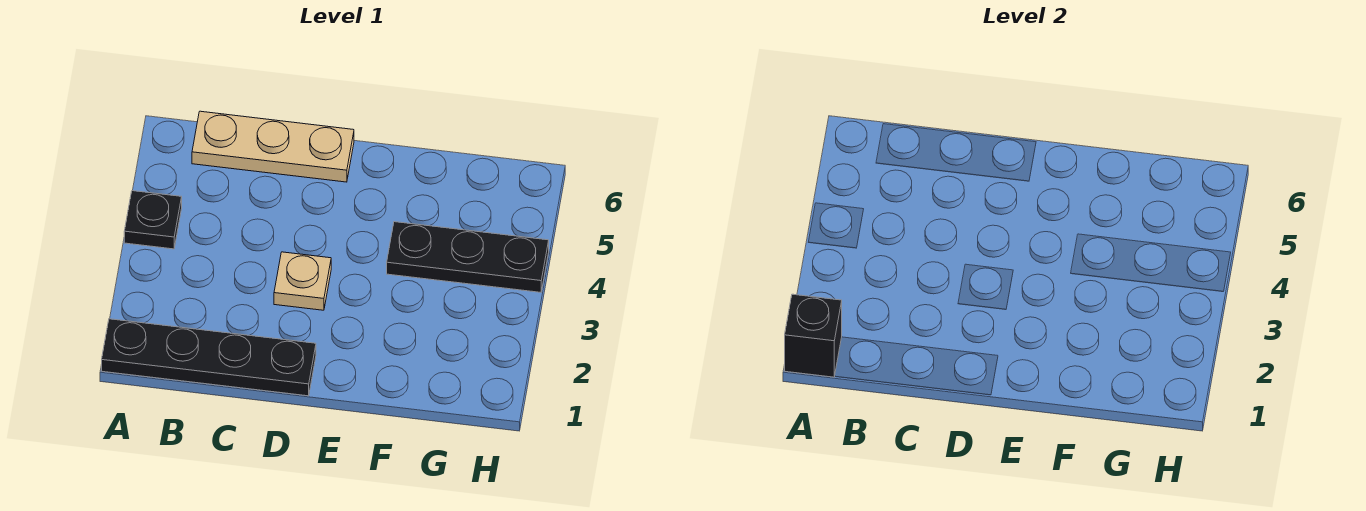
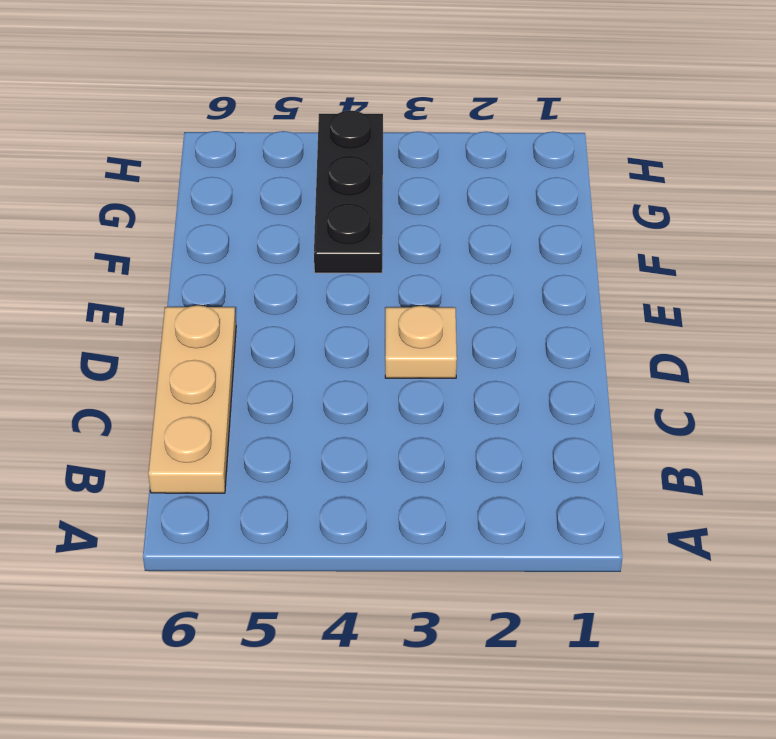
none -> black 1x4 plate [102,319,316,396]
none -> black 1x1 plate [124,191,182,249]

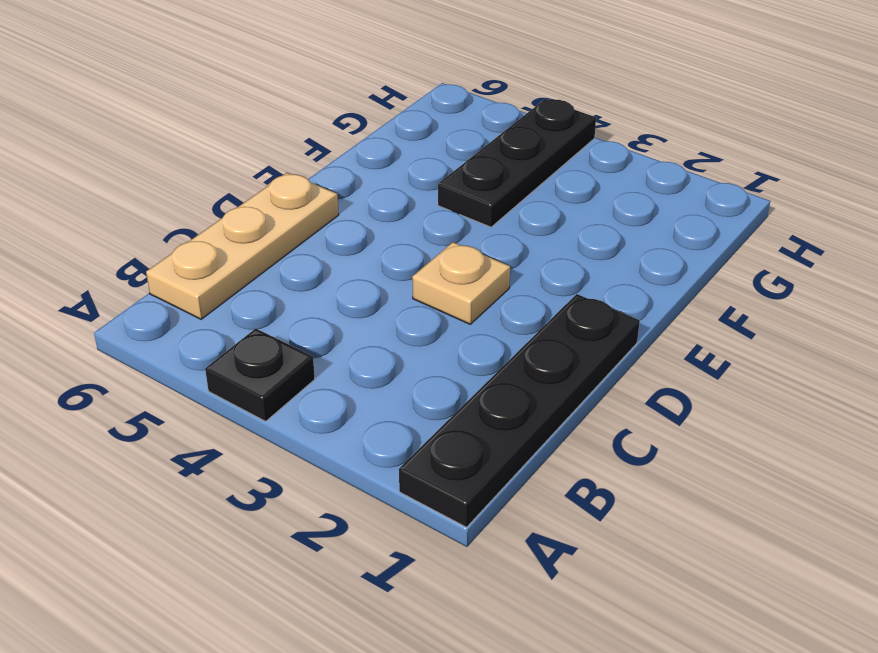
none -> black 1x1 brick [785,294,842,377]

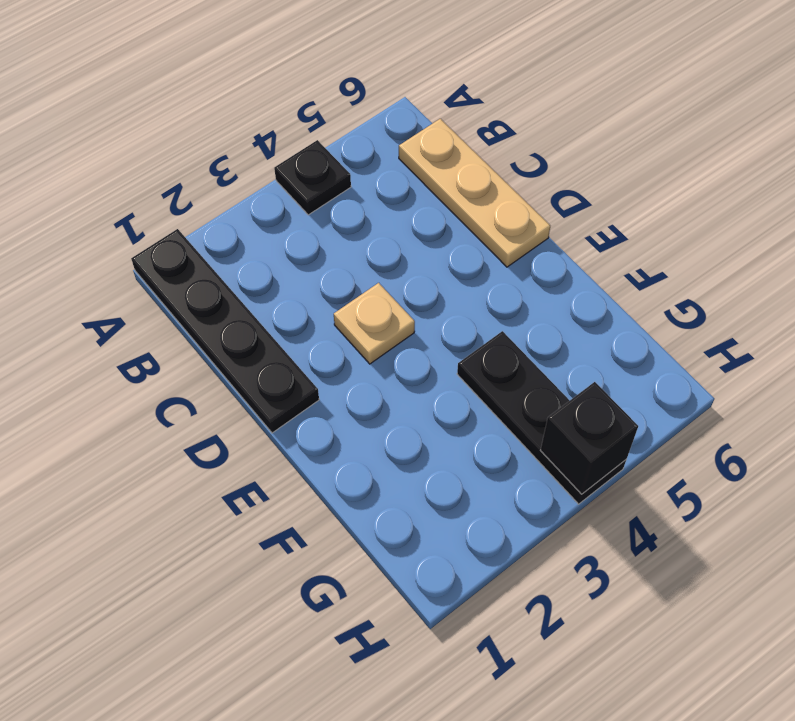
black 1x1 brick [540,382,638,494] -> black 1x1 brick moved to [785,294,842,377]

